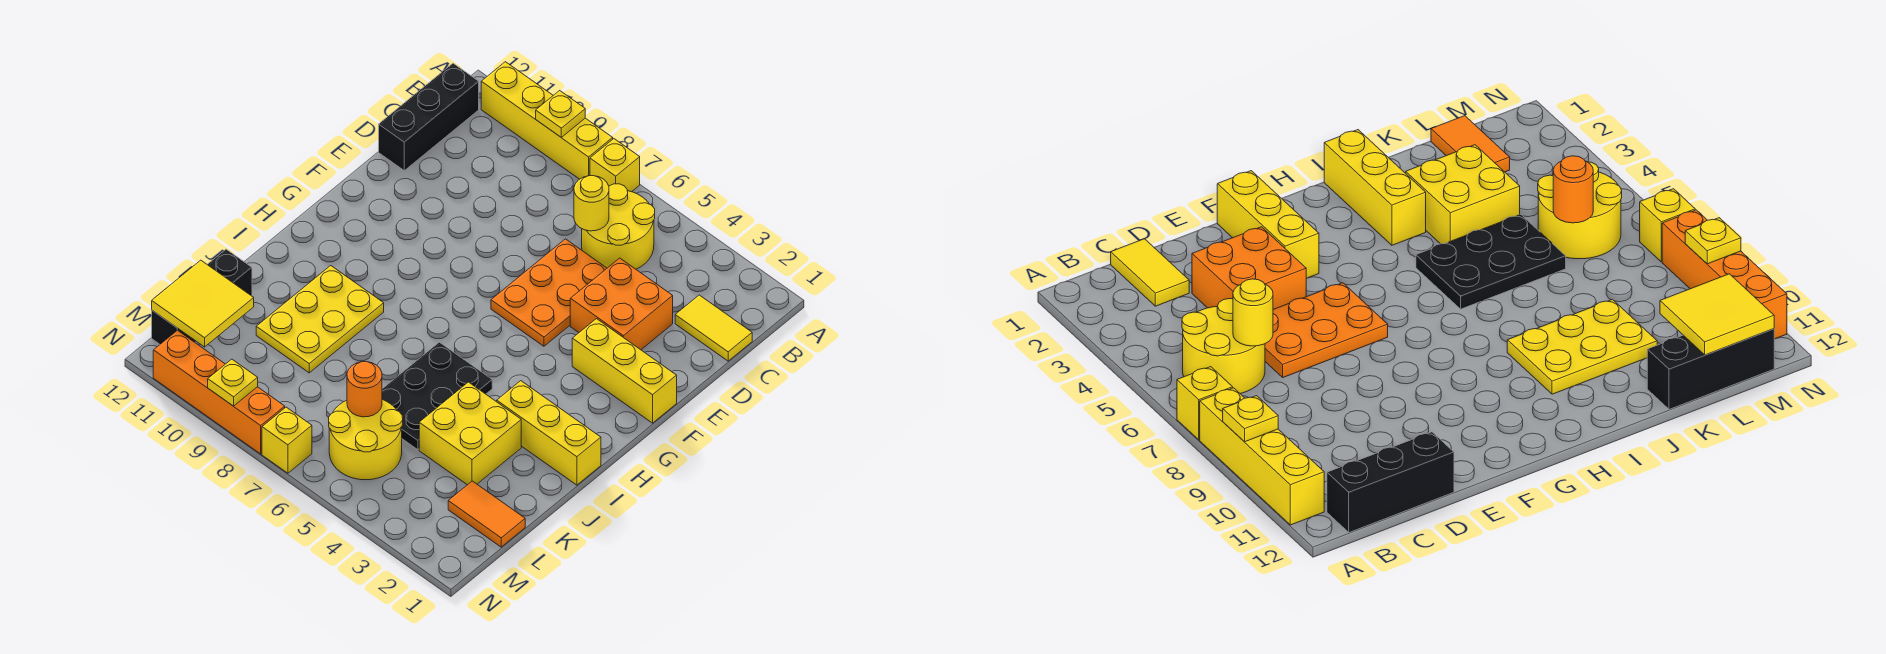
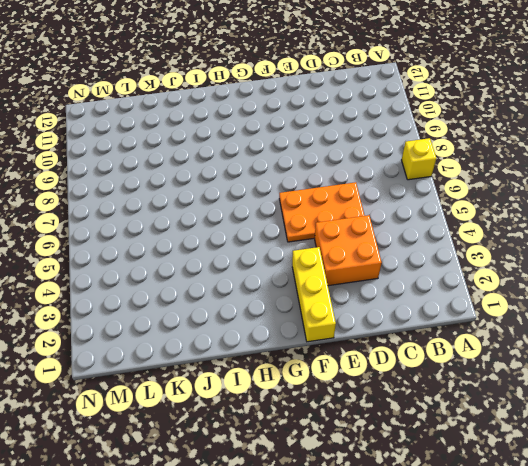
none -> yellow 1x4 brick [481,62,613,179]
none -> yellow 2x2 round brick [582,184,655,269]
none -> black 1x3 brick [379,63,479,170]

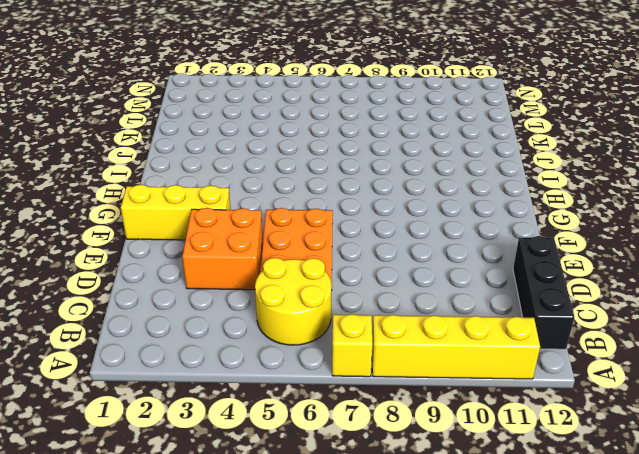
none -> yellow 1x2 tile [675,295,752,361]
none -> yellow 1x3 brick [497,381,601,485]
none -> black 2x3 plate [382,342,492,450]

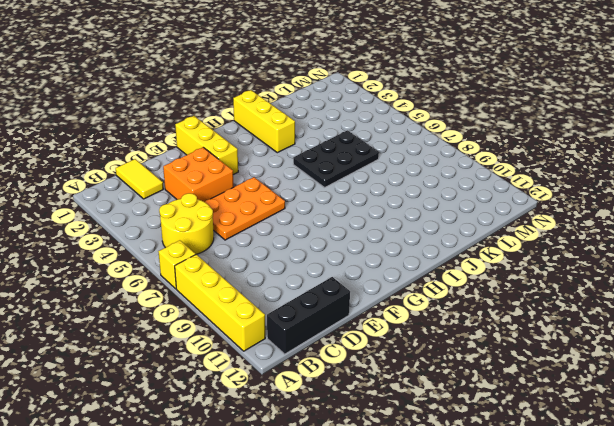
none -> yellow 2x3 plate [256,266,384,373]
none -> yellow 2x2 brick [419,382,521,485]
none -> black 1x3 brick [152,249,252,344]

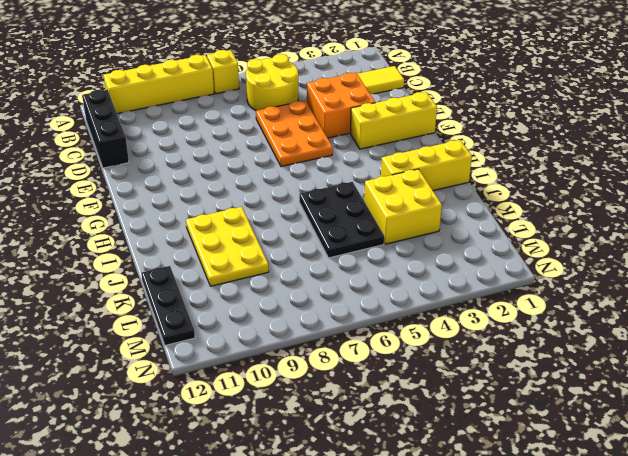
black 1x3 plate [141,266,195,345] -> black 1x3 brick [152,249,252,344]
none -> orange 1x2 tile [448,481,525,547]
none -> yellow 2x2 round brick [329,400,403,480]
none -> yellow 1x1 brick [262,407,312,473]

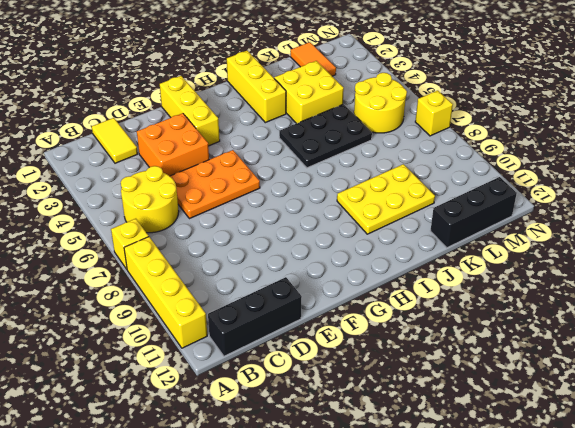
none -> orange 1x4 brick [153,330,285,454]
none -> yellow 1x1 plate [536,91,585,137]
none -> yellow 1x1 round brick [574,176,609,231]

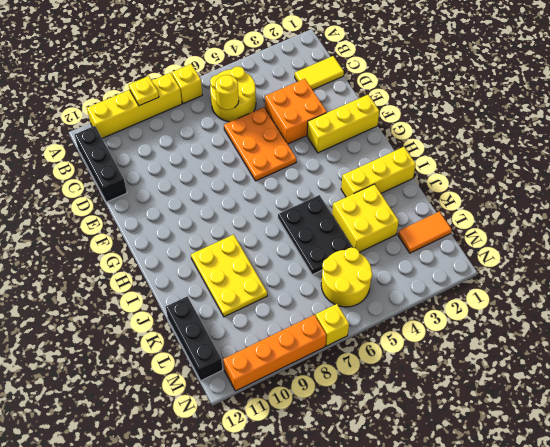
none -> orange 1x1 round brick [347,362,382,417]
none -> yellow 2x2 tile [152,260,254,347]
none -> yellow 1x1 plate [208,359,258,406]

